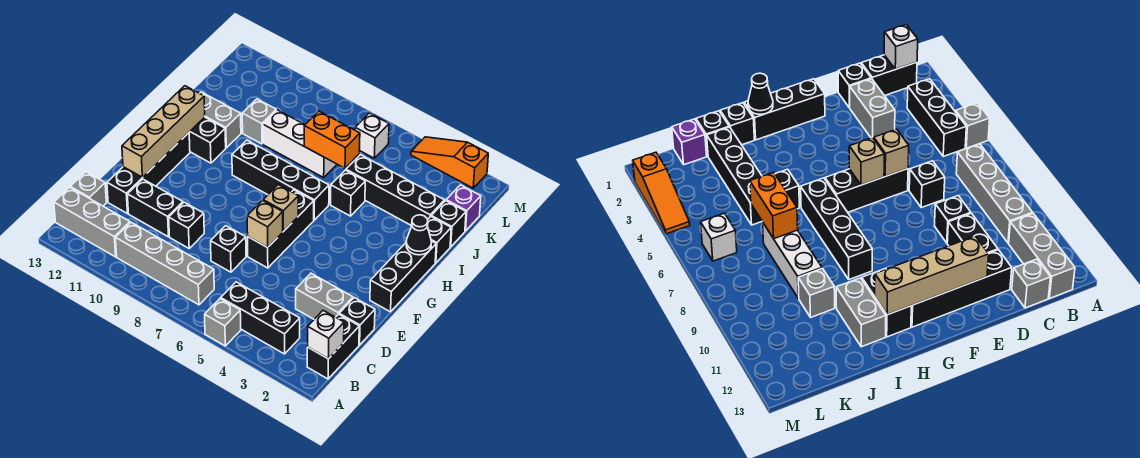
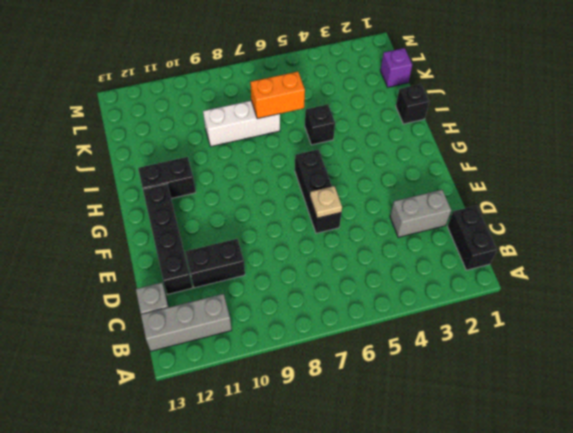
tan 1x1 plate [310,186,342,218] -> tan 1x1 brick [247,200,283,247]
none -> grey 1x1 brick [205,298,241,346]
none -> black 1x3 brick [221,282,300,354]
none -> grey 1x4 brick [116,222,214,305]
none -> black 1x1 brick [339,298,375,345]

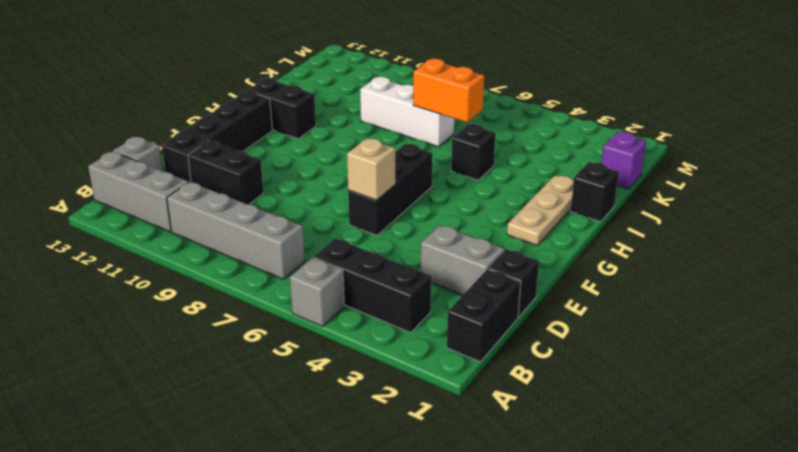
tan 1x3 plate [507,175,574,245] -> none
none -> black 1x1 brick [211,226,246,272]
none -> black 1x1 brick [169,202,204,248]
none -> black 1x3 brick [370,241,436,312]
none -> black 1x4 brick [232,140,329,220]

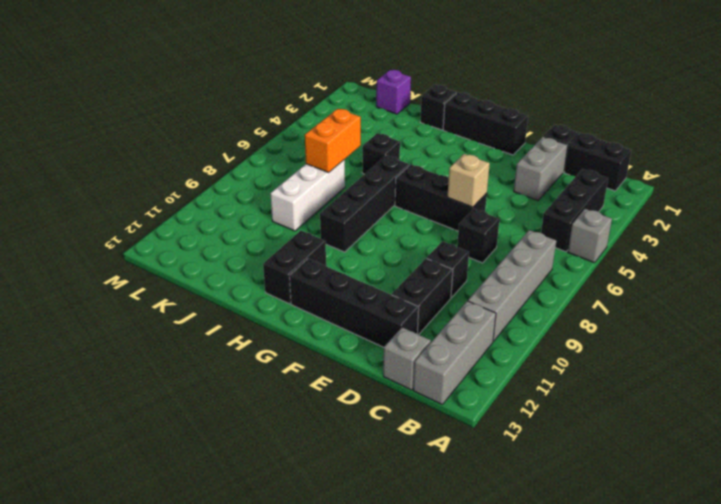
none -> grey 1x2 brick [200,92,241,148]
none -> black 1x1 brick [431,201,466,247]
none -> black 1x4 brick [346,155,444,226]
none -> grey 1x1 brick [242,99,276,144]

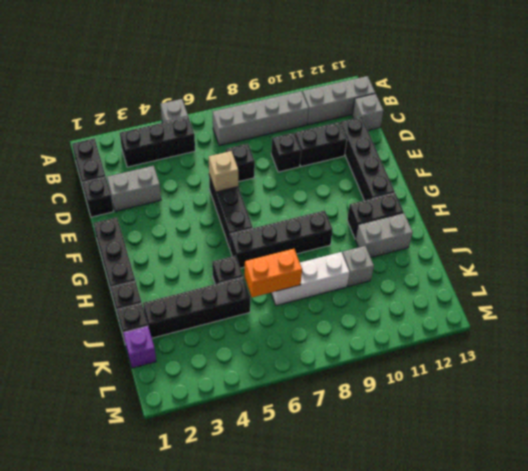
none -> white 1x1 brick [355,113,389,158]
none -> orange 1x3 slope [411,137,488,188]
none -> white 1x1 brick [307,311,344,359]
none -> tan 1x4 brick [122,86,205,177]

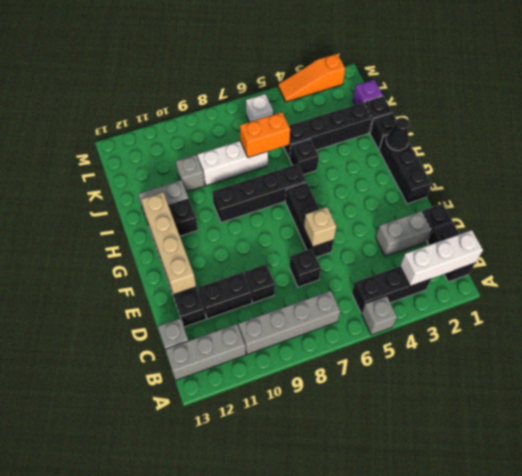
white 1x3 brick [400,230,483,286] -> white 1x1 brick [307,311,344,359]
none -> tan 1x1 brick [263,185,298,231]

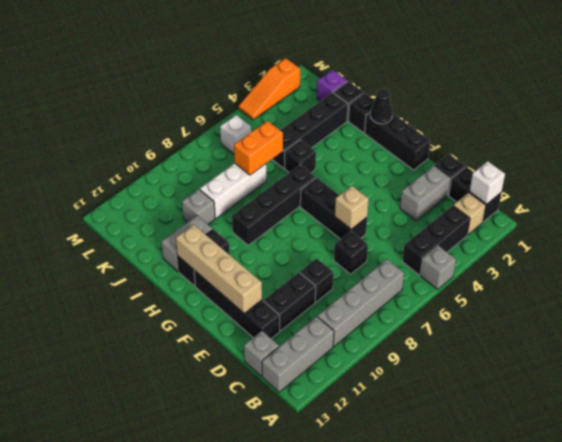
tan 1x1 brick [453,193,486,235] -> tan 1x1 brick moved to [263,185,298,231]

